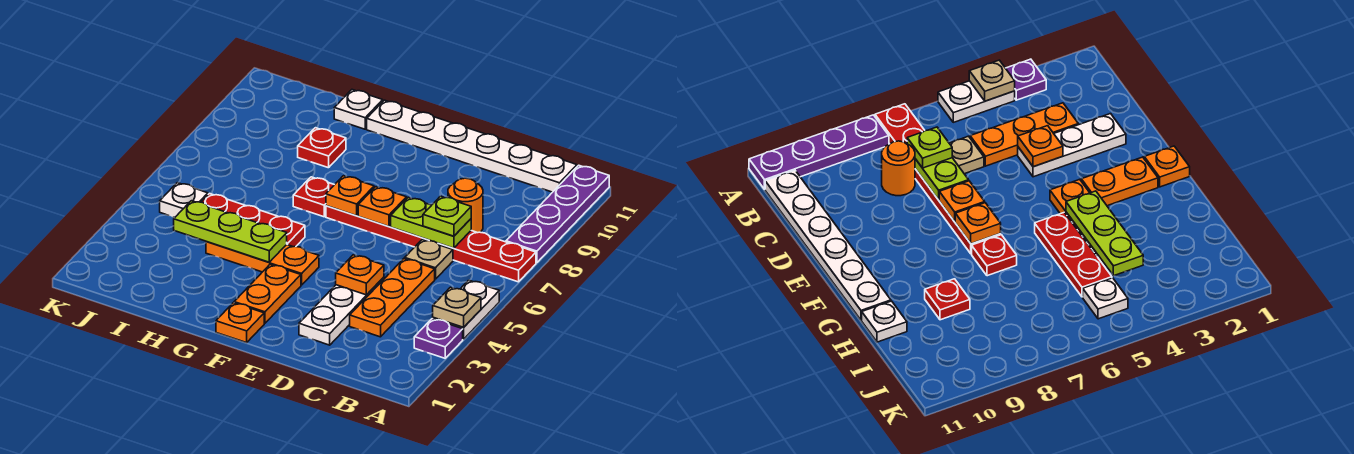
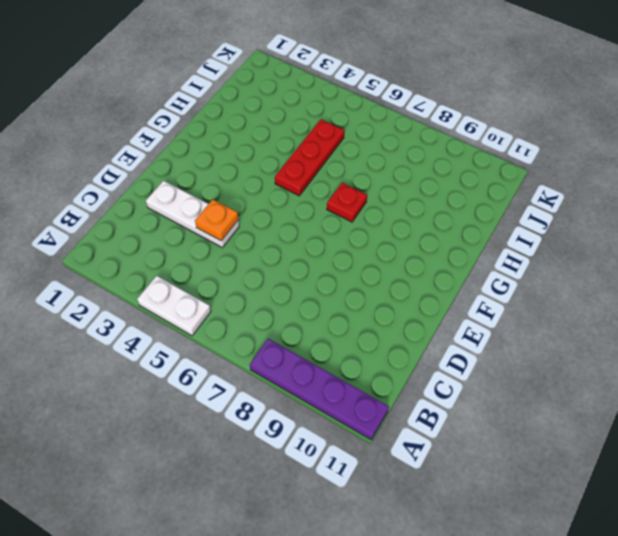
none -> purple 1x1 plate [414,319,463,358]
none -> red 1x6 plate [326,206,536,282]
none -> white 1x6 plate [367,100,577,192]

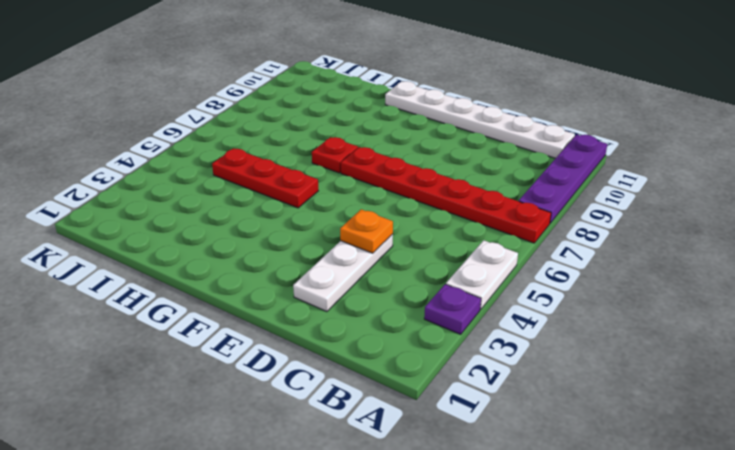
none -> orange 1x3 plate [350,259,435,337]
none -> tan 1x1 plate [405,239,453,279]
none -> orange 1x1 round brick [448,178,483,233]

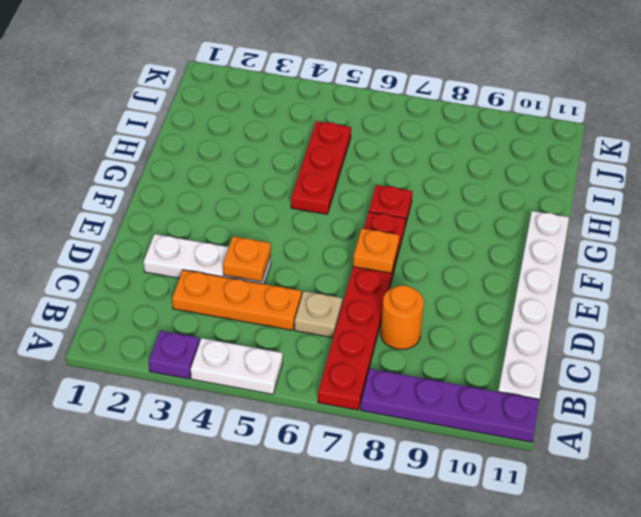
none -> orange 1x1 plate [216,303,264,343]
none -> orange 1x2 plate [234,264,301,323]
none -> orange 1x3 plate [206,242,319,285]

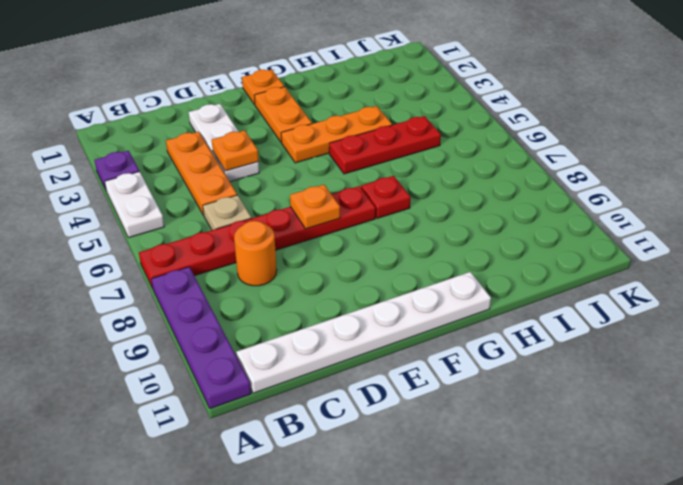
none -> red 1x1 plate [298,128,346,168]
none -> white 1x1 plate [334,90,383,129]
none -> white 1x1 plate [160,183,208,218]

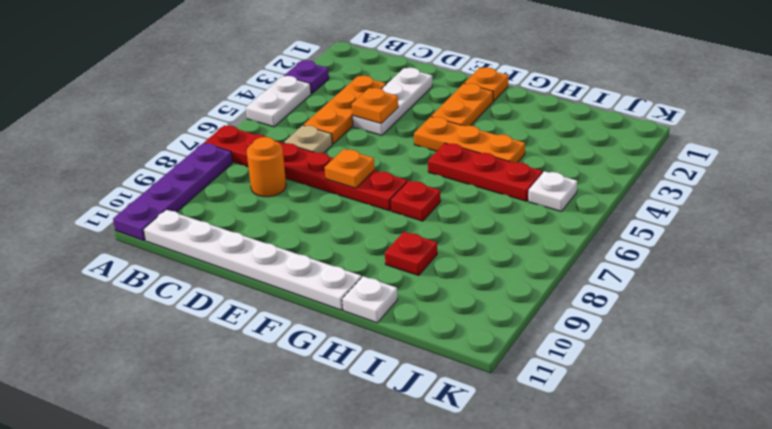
none -> tan 1x1 plate [433,287,481,327]
none -> lime 1x2 plate [391,197,471,248]
none -> orange 1x1 plate [326,176,374,216]

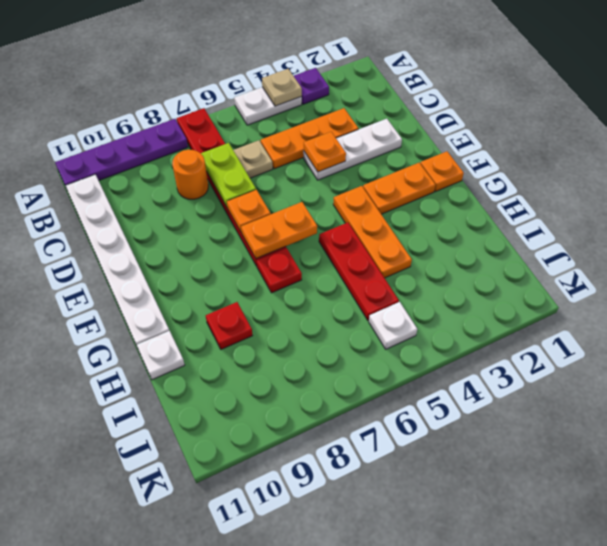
orange 1x2 plate [241,202,317,259] -> orange 1x1 plate [326,176,374,216]
none -> lime 1x3 plate [174,201,287,262]
none -> lime 1x1 plate [423,196,471,236]

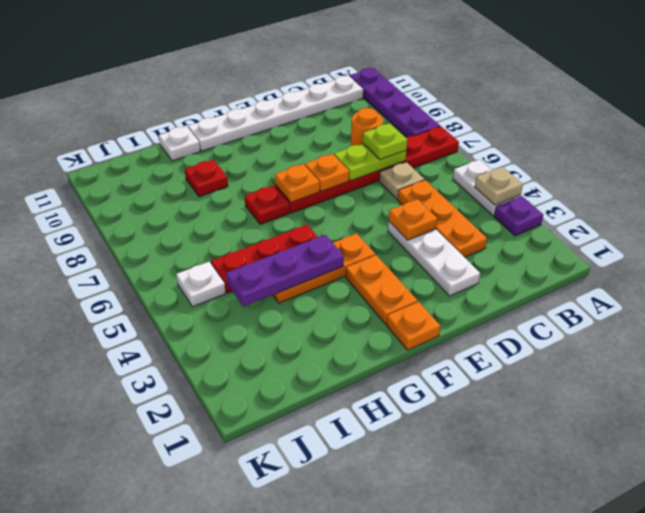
purple 1x3 plate [226,235,344,307] -> lime 1x3 plate [174,201,287,262]

